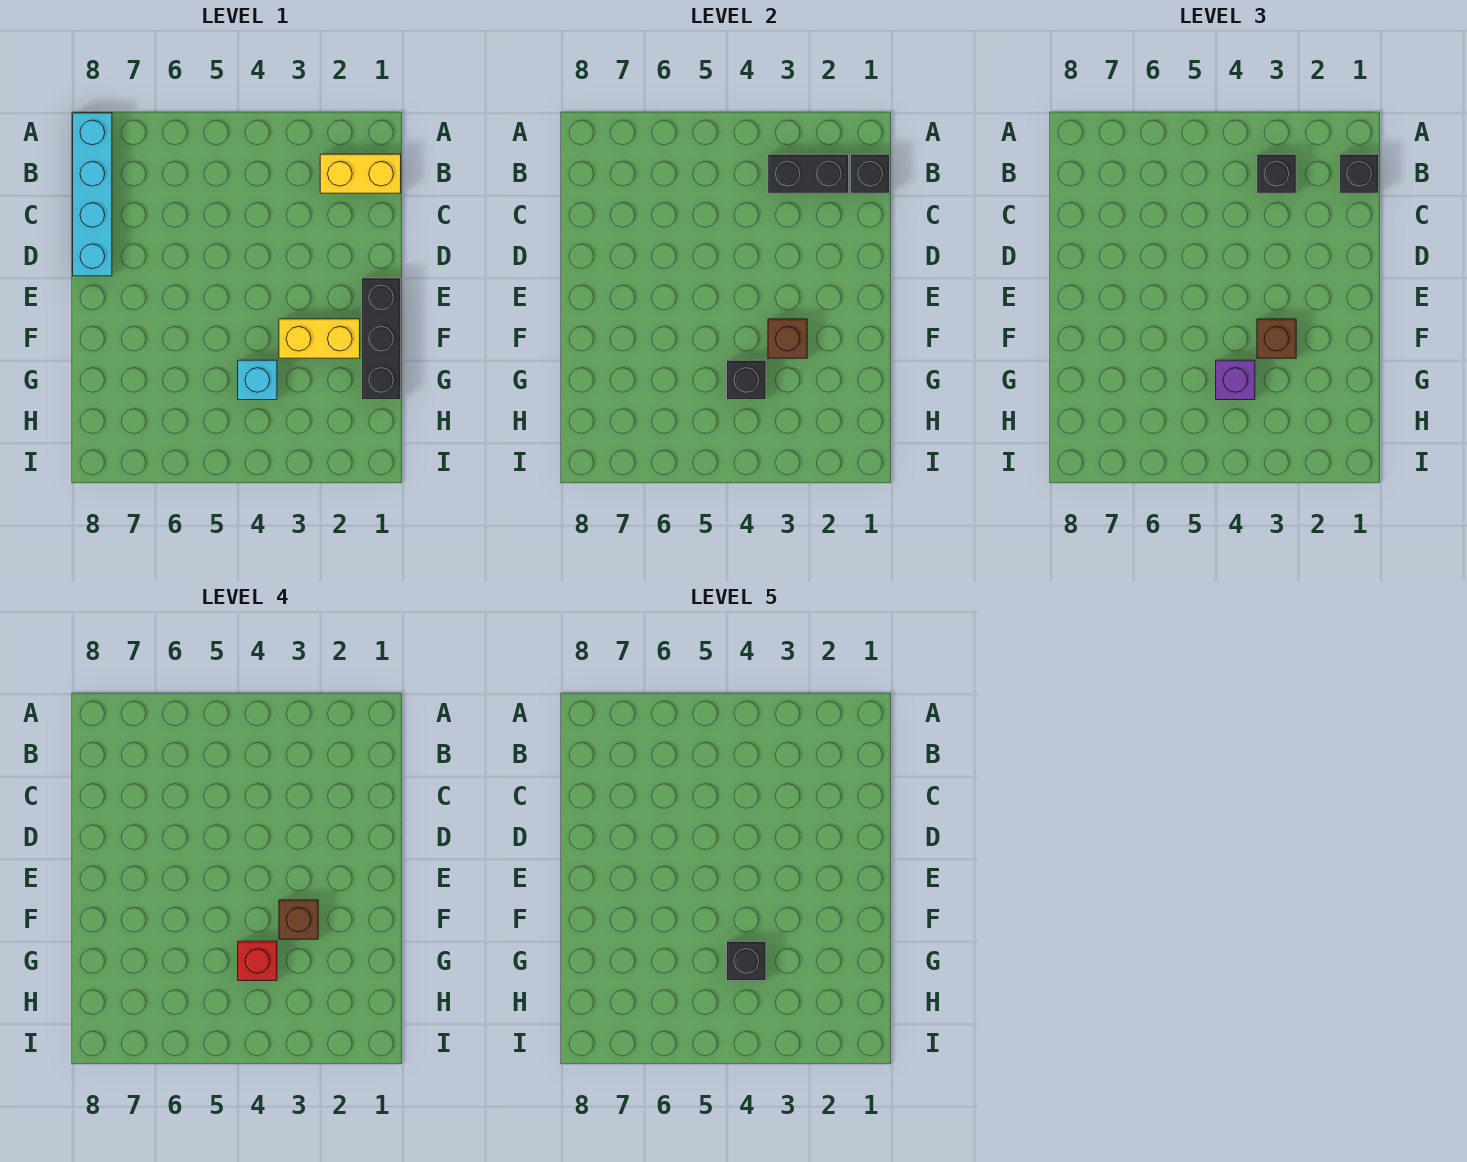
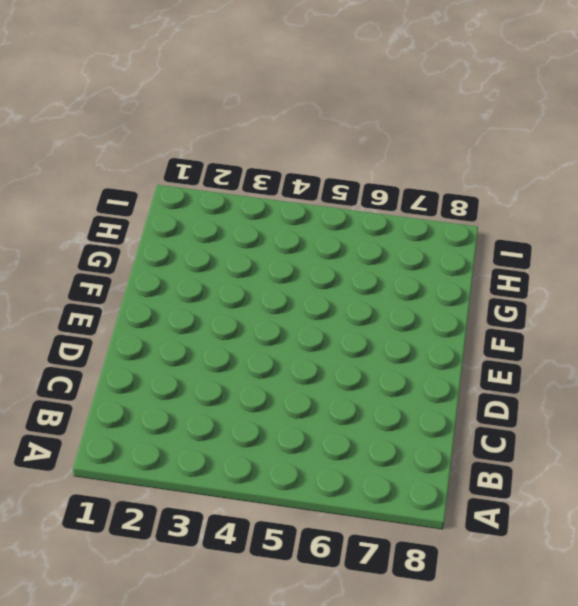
none -> cyan 1x4 brick [73,113,112,276]
none -> yellow 1x2 brick [320,154,401,193]
none -> black 1x3 brick [362,278,401,400]

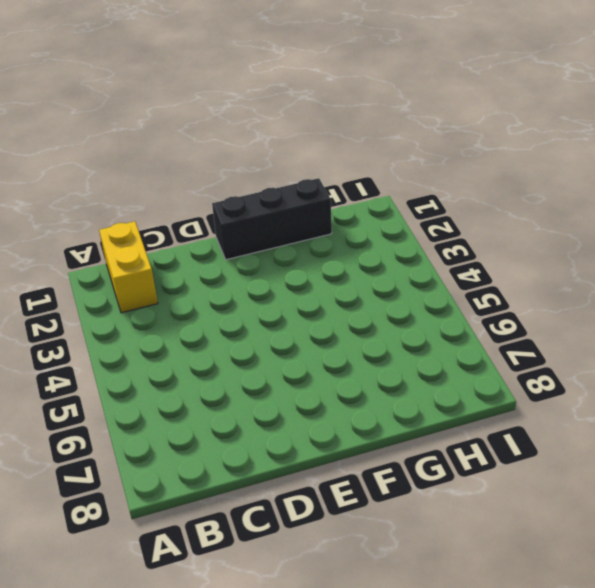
none -> cyan 1x4 brick [73,113,112,276]
none -> yellow 1x2 brick [279,319,360,358]
none -> cyan 1x1 brick [238,360,277,400]

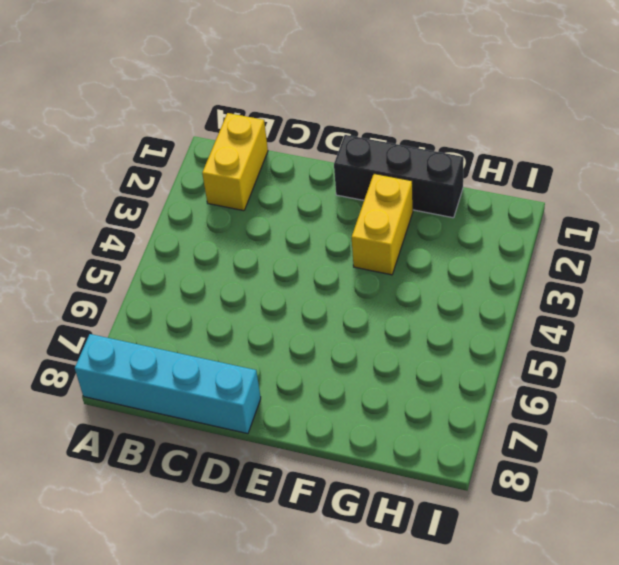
none -> cyan 1x1 brick [238,360,277,400]
none -> black 1x1 brick [851,154,890,193]
none -> black 1x2 brick [768,154,849,193]

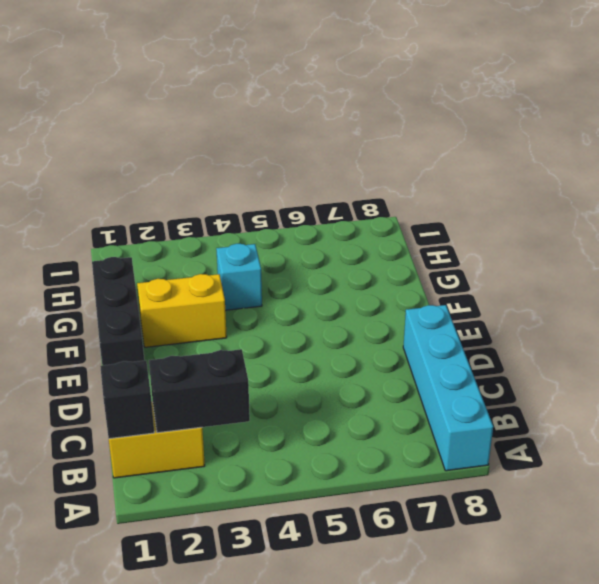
none -> brown 1x1 brick [768,319,807,358]
none -> black 1x1 brick [727,360,766,400]
none -> black 1x1 brick [1340,154,1379,193]

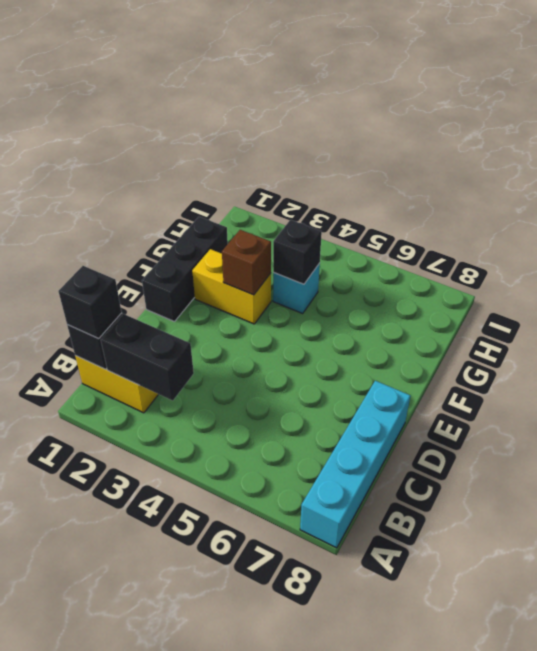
none -> black 1x1 brick [1257,154,1296,193]
none -> brown 1x1 brick [1257,319,1296,358]
none -> purple 1x1 brick [1216,360,1255,400]

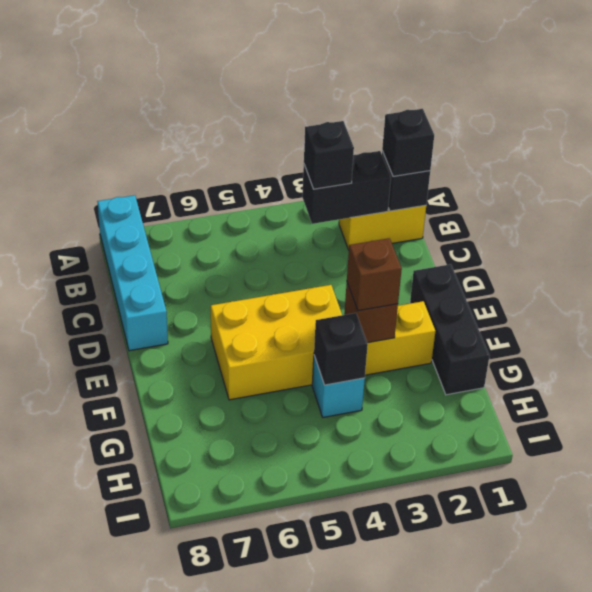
yellow 2x3 brick [211,285,342,400] -> none
none -> purple 1x1 brick [1216,360,1255,400]
none -> brown 1x1 brick [279,900,318,939]
none -> red 1x1 brick [238,941,277,981]

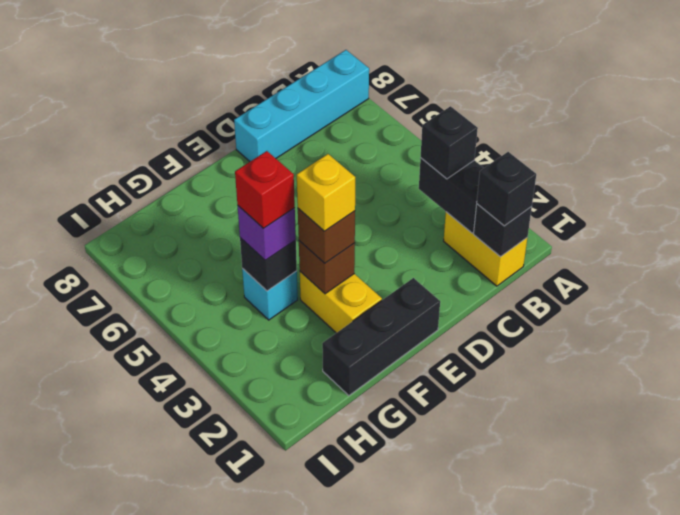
yellow 1x1 brick [297,154,355,231] -> brown 1x1 brick [279,900,318,939]
none -> black 1x1 brick [727,941,766,981]

